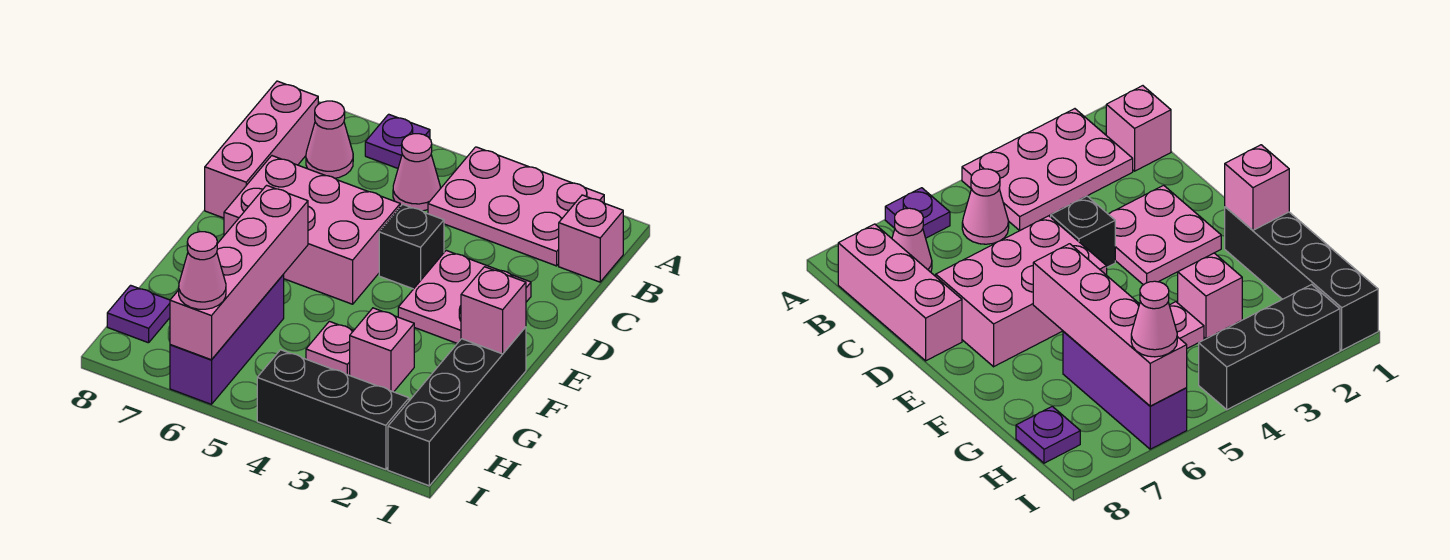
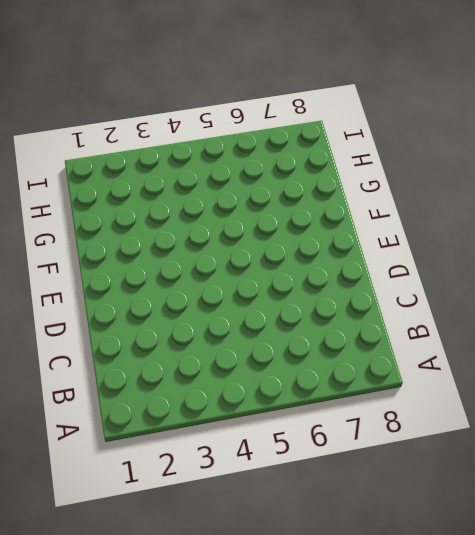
none -> pink 2x3 plate [428,147,604,266]
none -> purple 1x1 plate [365,114,430,168]
none -> pink 1x1 brick [559,195,623,282]

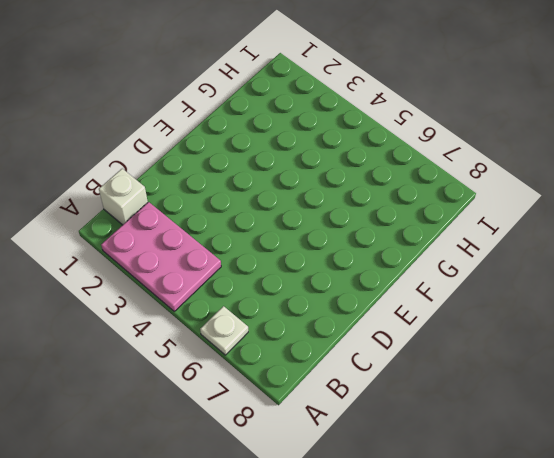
white 1x1 plate [200,306,248,355] -> purple 1x1 plate [365,114,430,168]
white 1x1 brick [99,169,148,225] -> pink 1x1 brick [559,195,623,282]
none -> pink 1x1 cone [393,134,440,211]
none -> pink 1x1 cone [306,101,353,178]
none -> pink 1x3 brick [205,81,318,218]

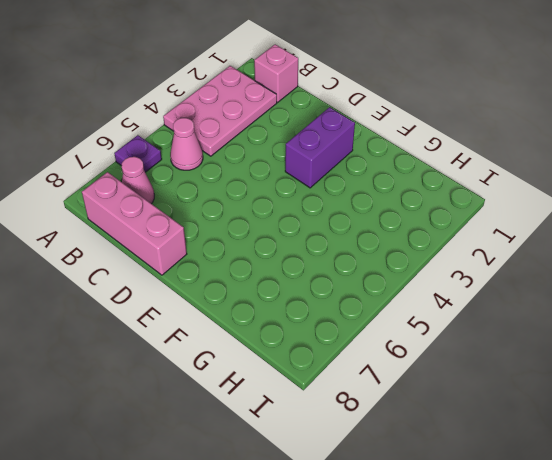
purple 1x2 brick [285,107,355,188] -> pink 2x2 plate [398,250,531,343]
none -> black 1x1 brick [379,204,444,289]
none -> pink 2x3 brick [224,156,400,304]
none -> black 1x4 brick [388,327,526,486]

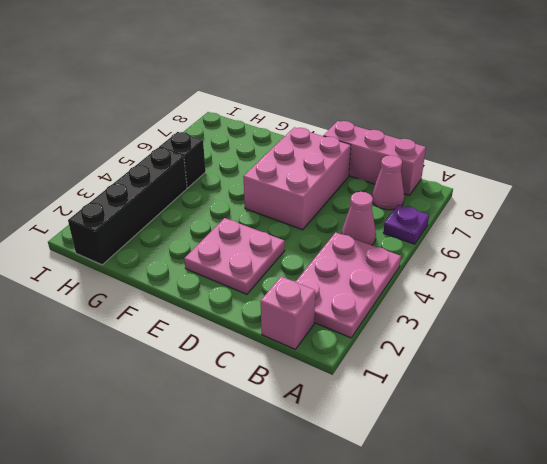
black 1x4 brick [68,148,187,265] -> black 1x4 brick turned to [388,327,526,486]
black 1x1 brick [159,132,206,188] -> black 1x1 brick moved to [379,204,444,289]
none -> pink 1x1 brick [350,308,414,392]
none -> pink 1x1 plate [306,321,354,375]
none -> purple 1x3 brick [170,275,284,404]

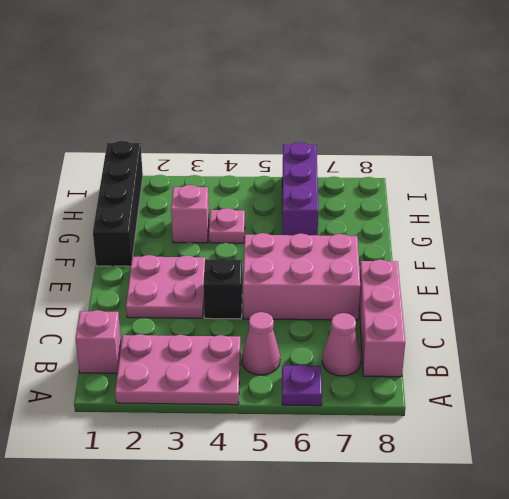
none -> purple 1x1 plate [107,285,170,343]
none -> black 1x3 brick [257,350,409,470]
none -> pink 1x1 brick [461,267,526,354]

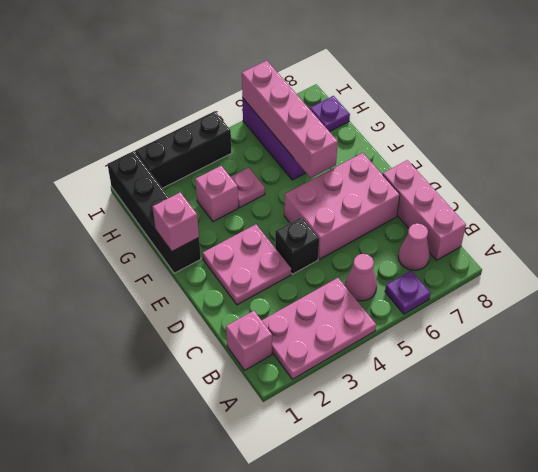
none -> pink 1x1 cone [179,232,226,309]

